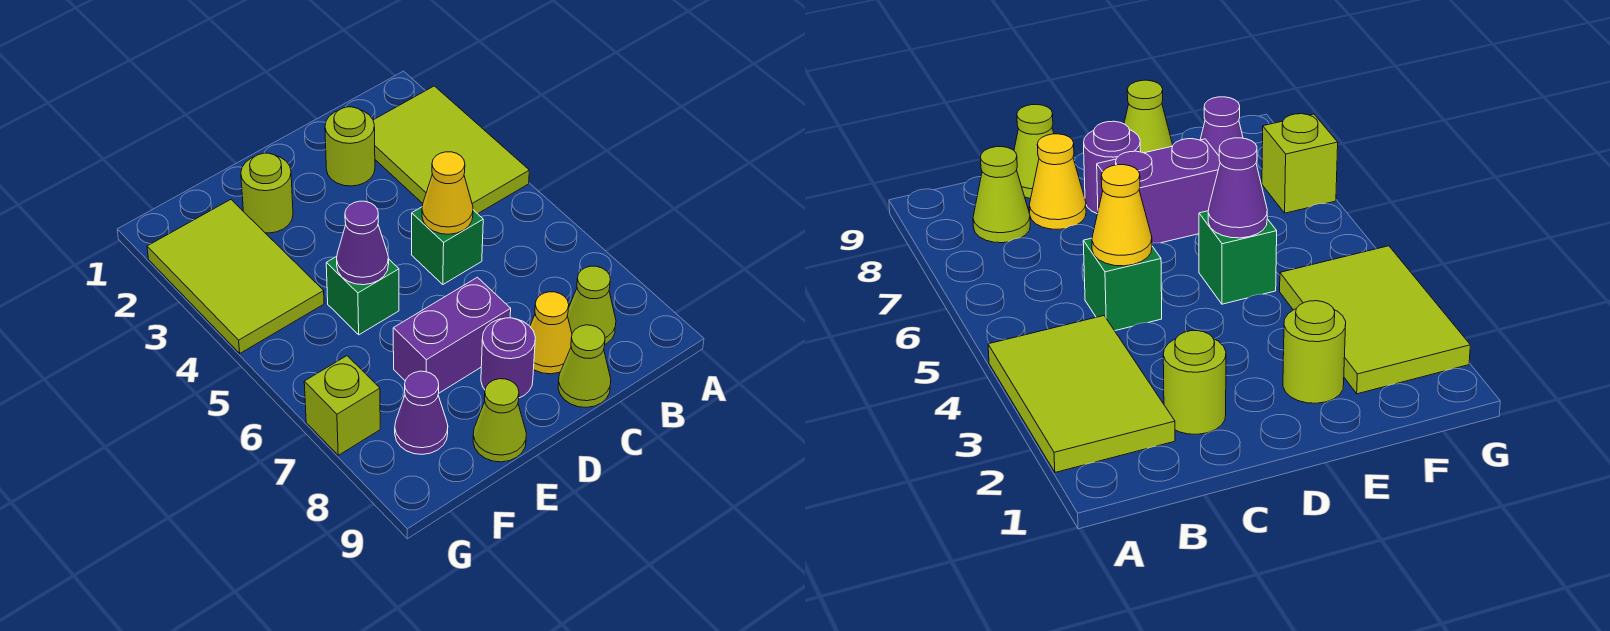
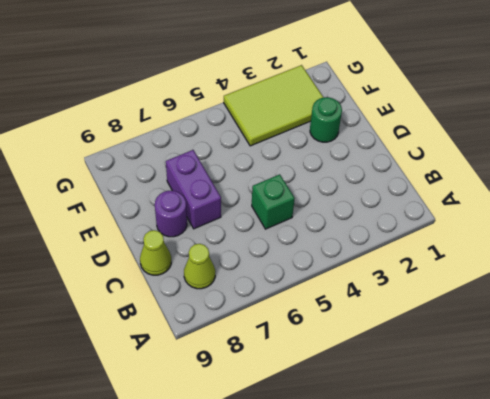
green 1x1 round brick [310,97,342,142] -> lime 1x1 round brick [241,153,293,233]
none -> lime 2x3 tile [373,86,529,214]
none -> lime 1x1 round brick [325,107,375,186]
none -> yellow 1x1 cone [530,292,572,374]

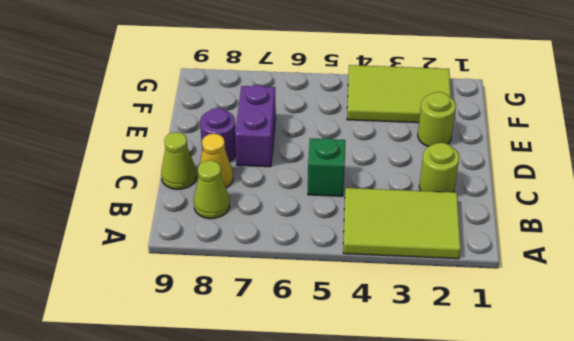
none -> green 1x1 brick [326,256,399,335]
none -> lime 1x1 cone [473,379,527,462]
none -> purple 1x1 cone [395,371,448,454]

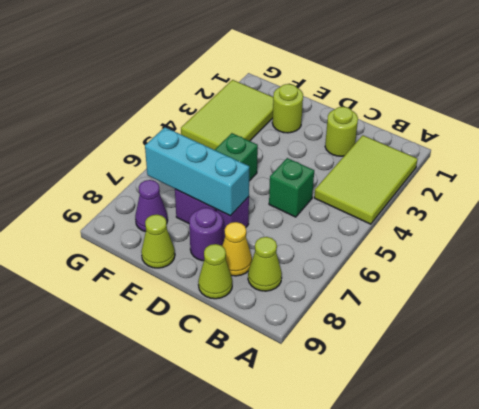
cyan 1x3 brick [145,127,249,216] -> none
none -> lime 1x1 brick [304,356,380,455]
none -> yellow 1x1 cone [422,152,473,234]
none -> purple 1x1 cone [337,201,389,285]

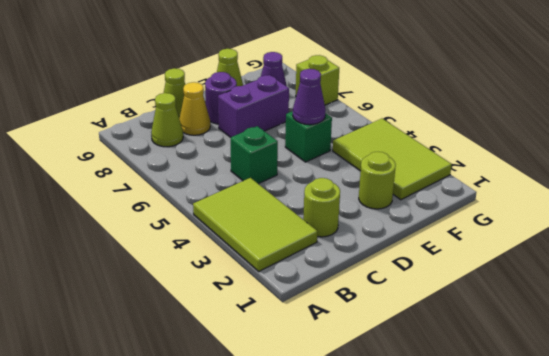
none -> yellow 1x1 cone [422,152,473,234]

